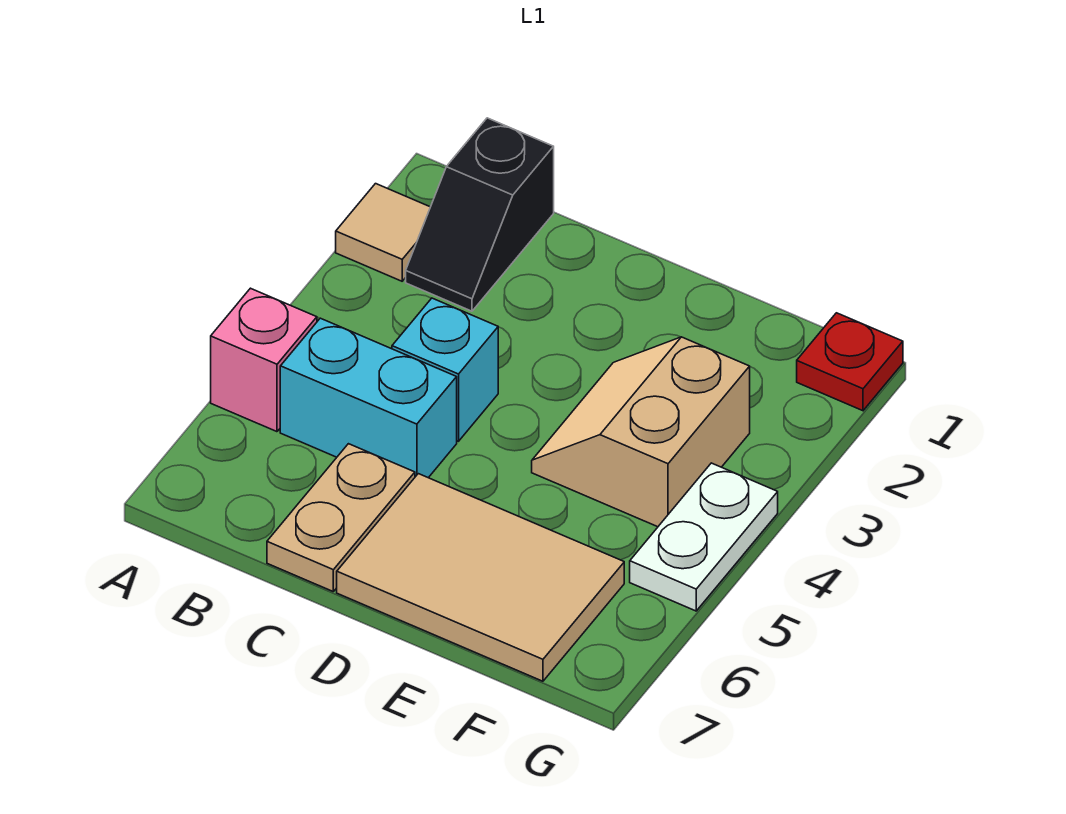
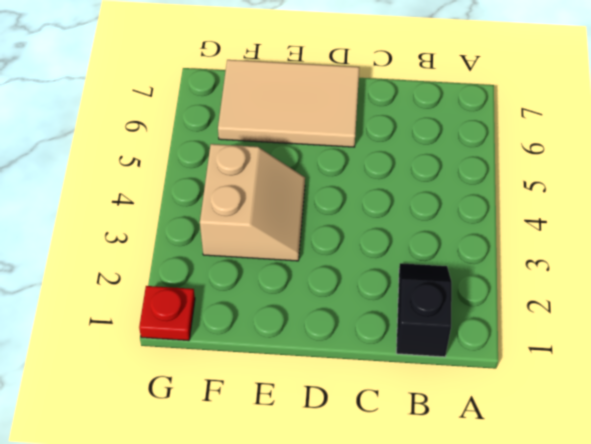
none -> tan 1x1 tile [336,184,430,281]
none -> pink 1x1 brick [211,288,317,432]

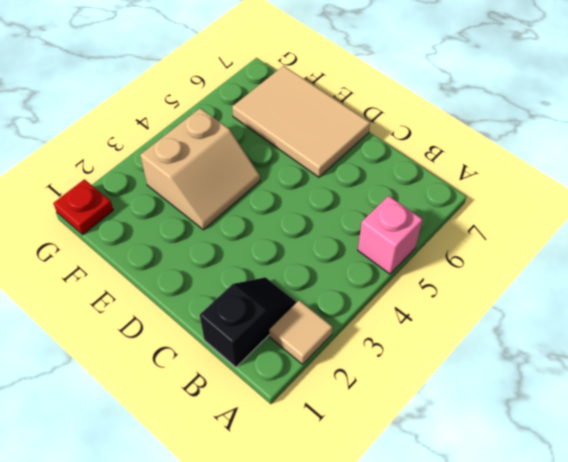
none -> cyan 1x2 brick [280,318,457,478]
none -> cyan 1x1 brick [392,298,498,441]

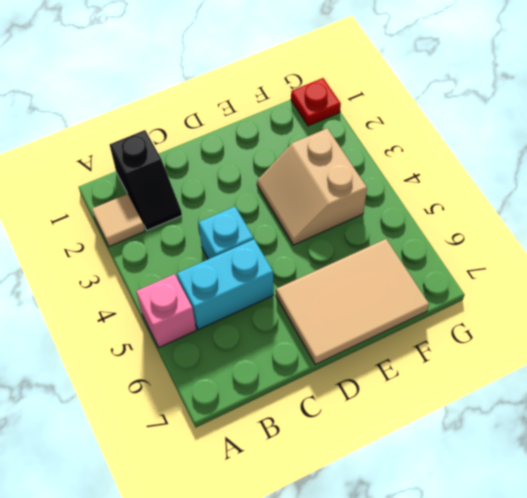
none -> tan 1x2 plate [267,444,415,591]
none -> white 1x2 plate [630,463,778,611]

